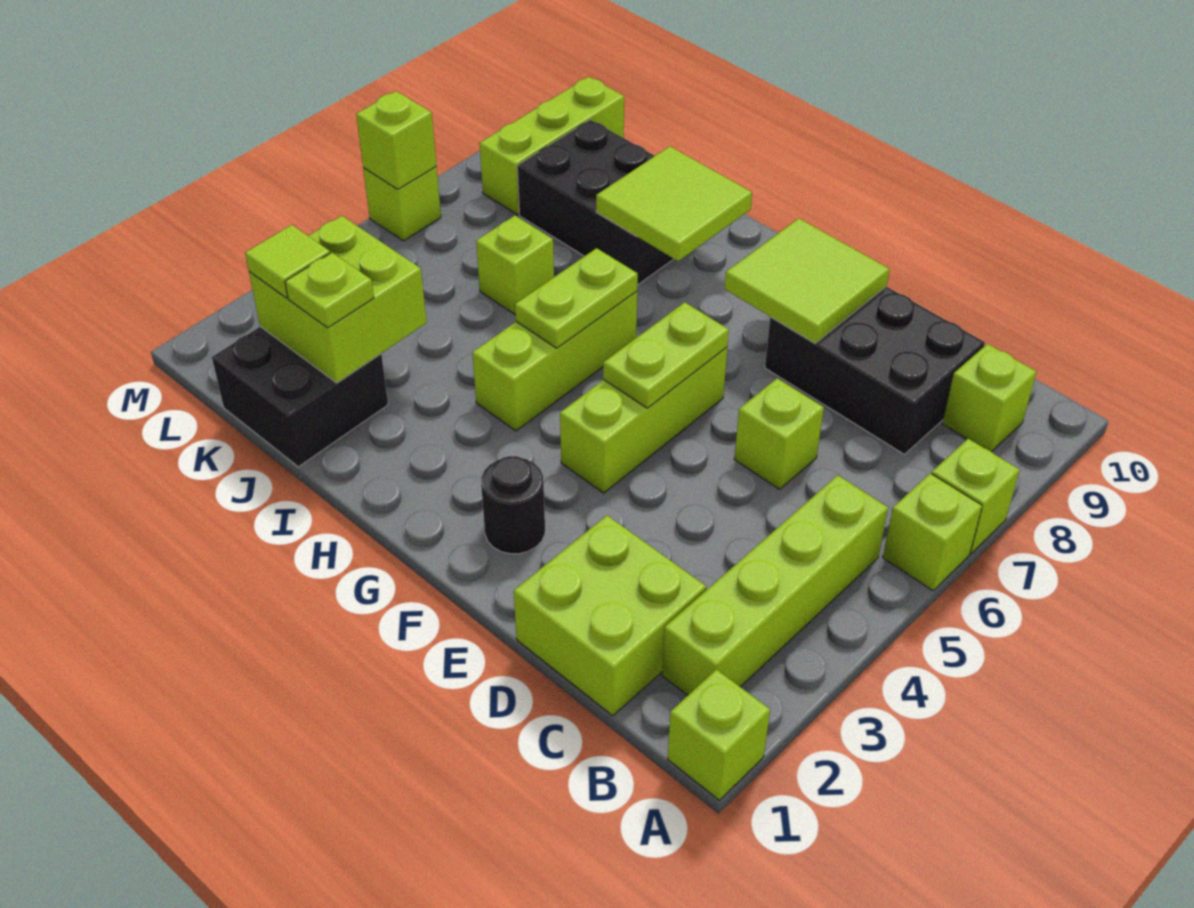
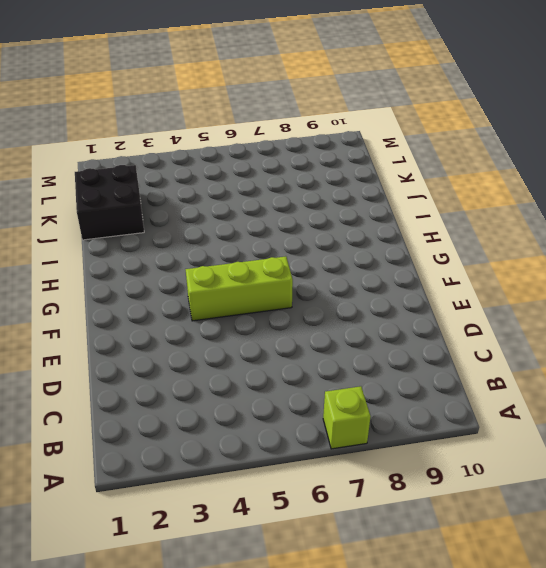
none -> lime 1x1 brick [668,670,770,800]
none -> lime 1x1 brick [883,473,982,591]
none -> lime 1x4 brick [662,475,888,695]

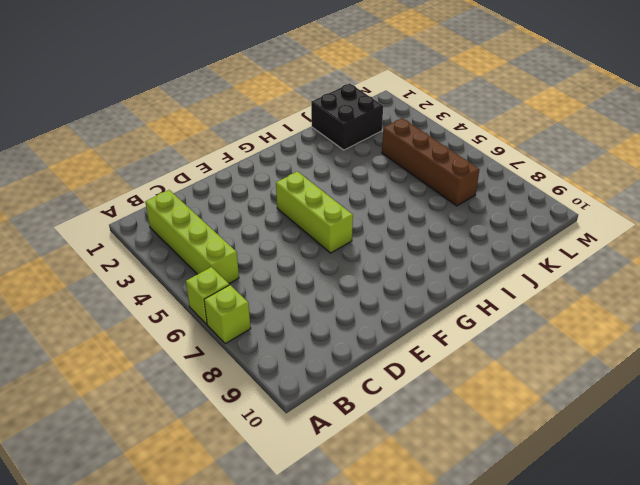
brown 1x4 brick [382,118,480,206] -> none
none -> lime 1x1 brick [668,670,770,800]
none -> lime 1x1 brick [943,344,1037,452]
none -> lime 2x2 brick [514,515,706,716]

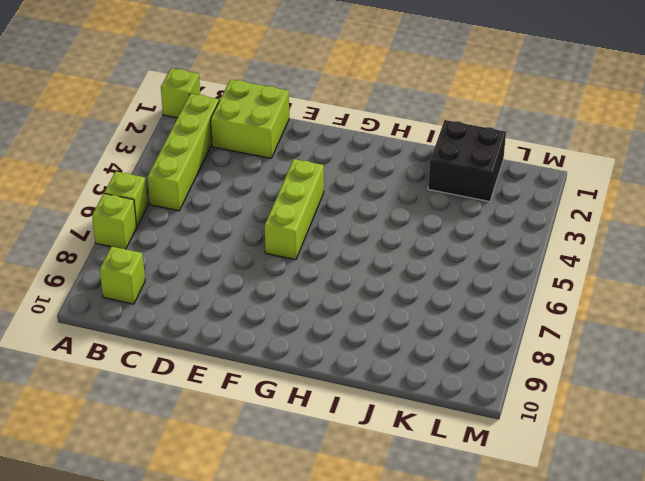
none -> black 2x3 brick [765,287,985,454]
none -> lime 1x1 brick [734,378,824,489]
none -> black 1x1 round brick [481,456,545,554]

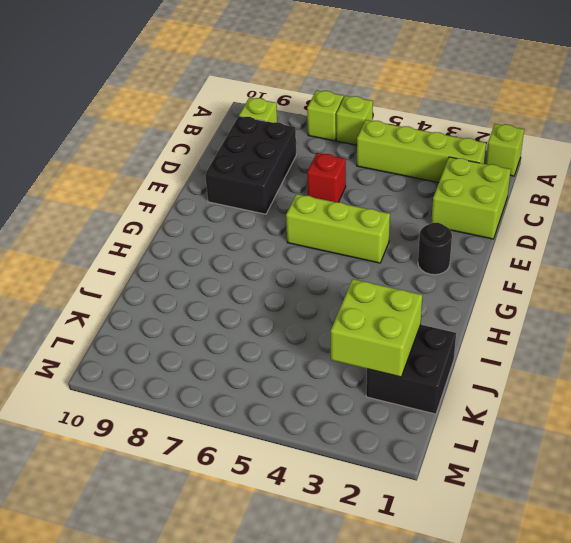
red 1x1 brick [307,153,346,202] -> lime 1x1 brick [734,378,824,489]
none -> lime 1x3 brick [472,291,637,431]
none -> black 2x3 brick [517,120,673,285]
none -> lime 1x1 brick [476,216,554,315]

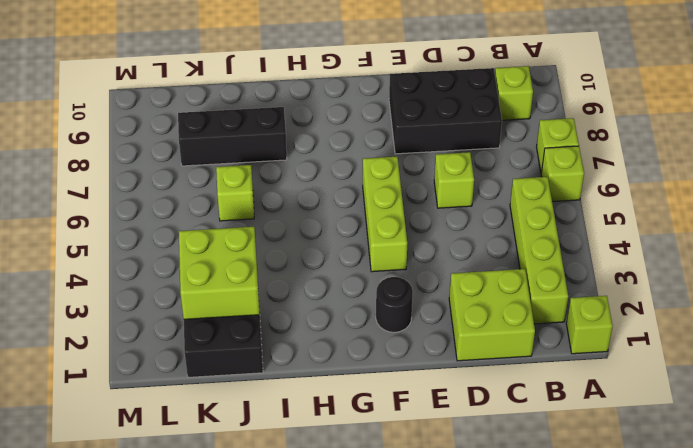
black 1x3 brick [178,107,287,166] -> black 2x3 brick [517,120,673,285]
none -> lime 1x3 brick [472,291,637,431]
none -> lime 1x3 brick [480,77,624,215]
none -> lime 1x1 brick [363,167,441,241]

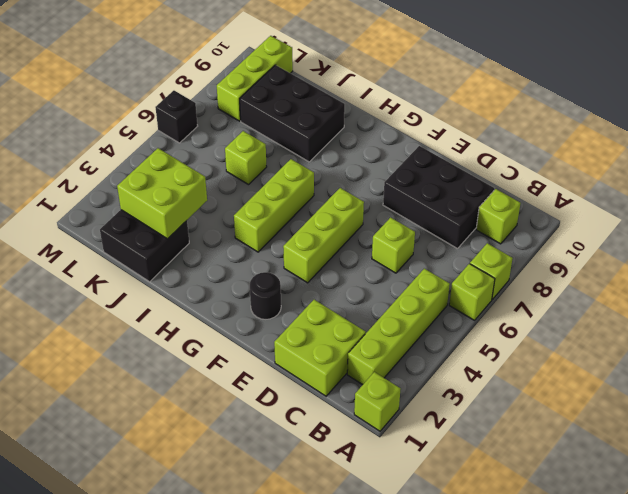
black 1x1 brick [155,91,198,143] -> lime 1x1 brick [363,167,441,241]
none -> lime 2x2 tile [725,218,889,343]
none -> lime 1x2 plate [603,302,729,408]
none -> lime 1x2 plate [515,248,638,348]

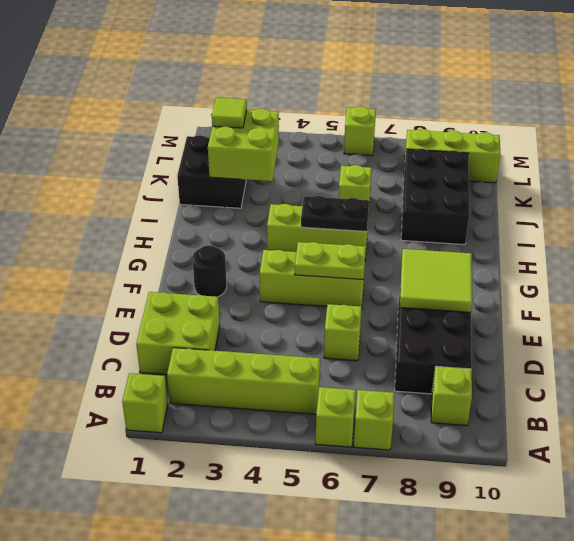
black 1x2 plate [301,196,369,232] -> lime 1x2 plate [515,248,638,348]
none -> lime 2x2 tile [596,146,752,261]
none -> lime 1x1 brick [356,91,436,189]
none -> lime 1x1 plate [285,253,374,328]

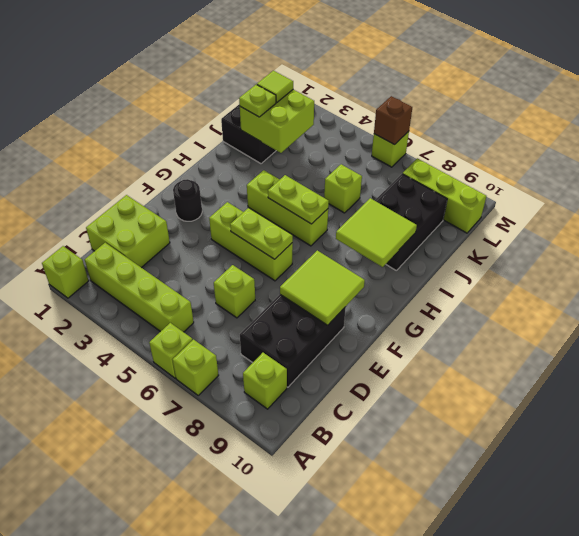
brown 1x1 brick [374,96,412,145] -> lime 1x1 brick [356,91,436,189]

